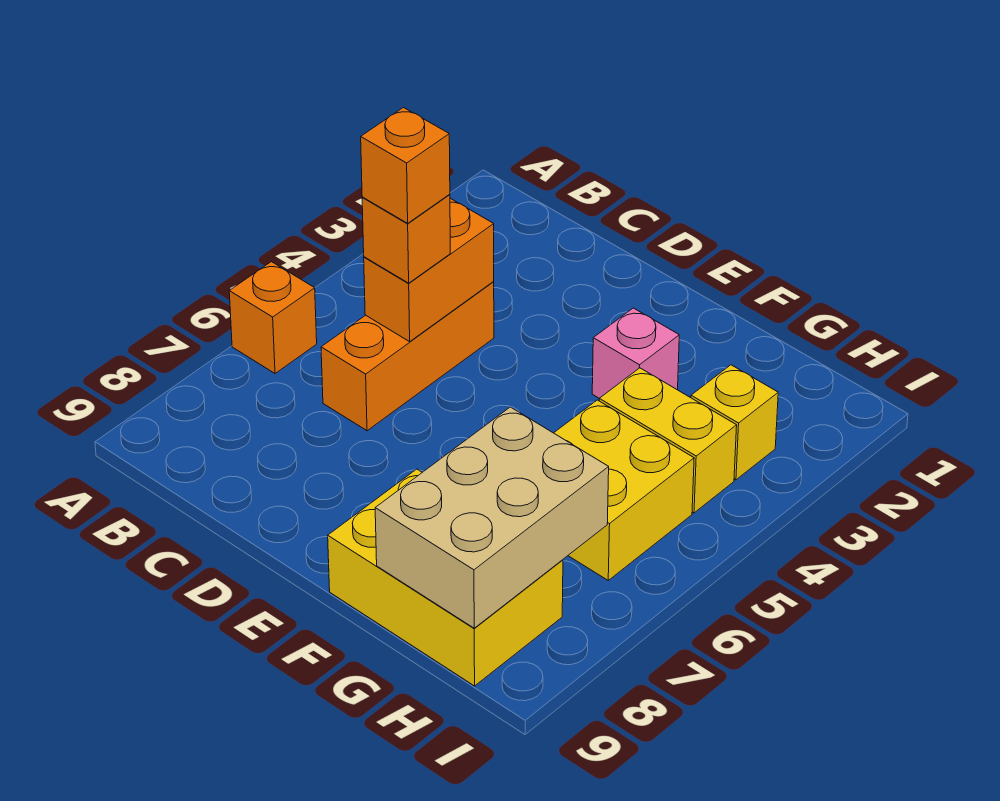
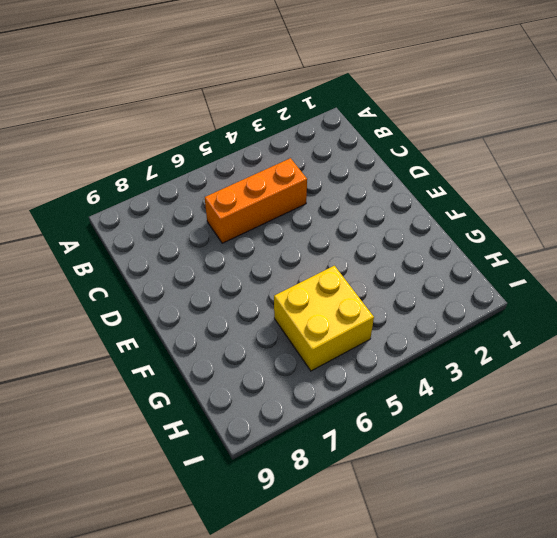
none -> orange 1x1 brick [229,262,317,373]
none -> pink 1x1 brick [592,308,679,398]

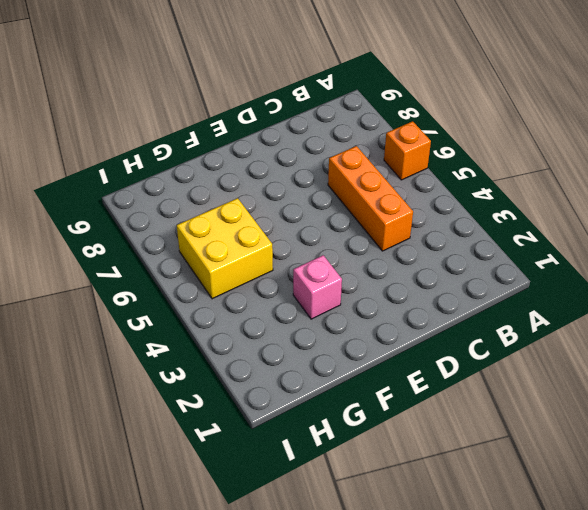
none -> yellow 2x3 brick [328,469,563,686]
none -> yellow 1x2 brick [599,368,737,513]

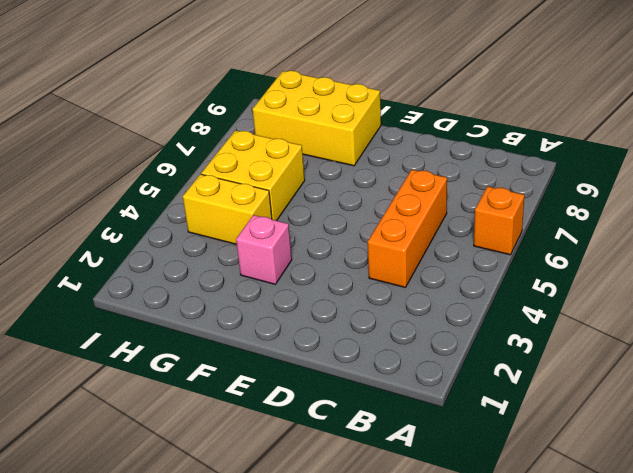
none -> yellow 1x1 brick [691,365,778,480]
none -> orange 1x2 brick [364,198,494,342]

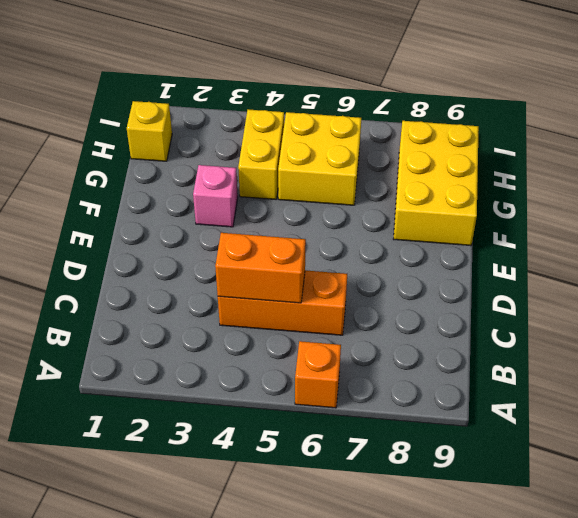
yellow 1x1 brick [127,101,172,161] -> yellow 1x1 brick moved to [691,365,778,480]
none -> tan 2x3 brick [375,407,609,628]
none -> orange 1x1 brick [362,194,450,283]

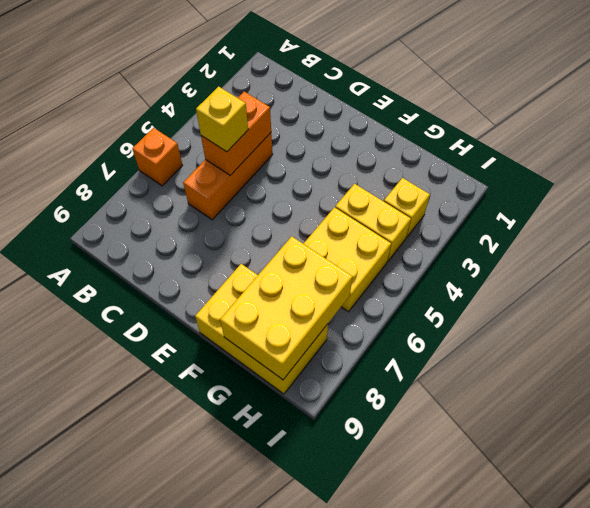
yellow 1x1 brick [196,87,248,152] -> orange 1x1 brick [362,194,450,283]
yellow 2x3 brick [220,236,352,380] -> tan 2x3 brick [375,407,609,628]
none -> pink 1x1 brick [592,308,679,398]
none -> orange 1x1 brick [361,108,450,223]

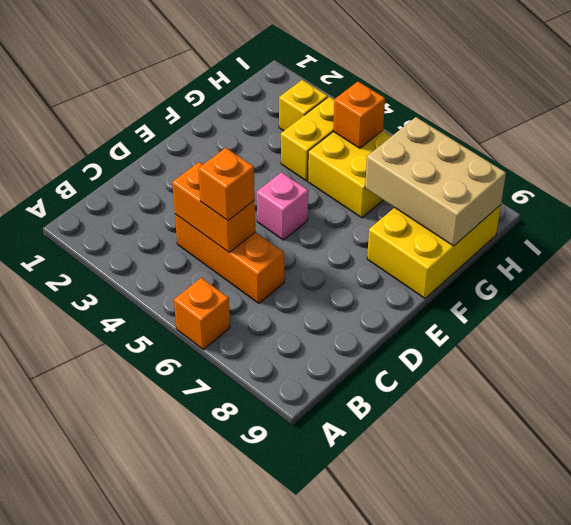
pink 1x1 brick [257,172,308,240] -> pink 1x1 brick moved to [592,308,679,398]
orange 1x1 brick [333,82,385,148] -> orange 1x1 brick moved to [361,108,450,223]

